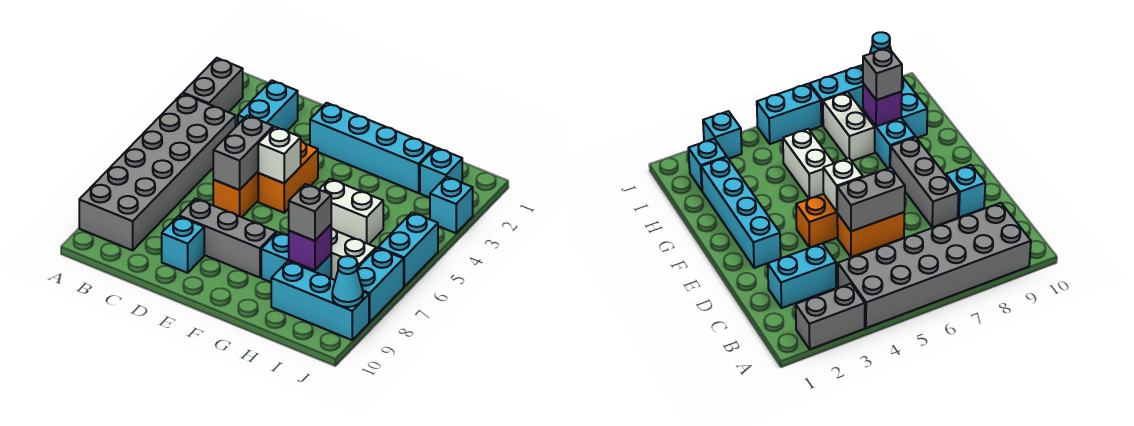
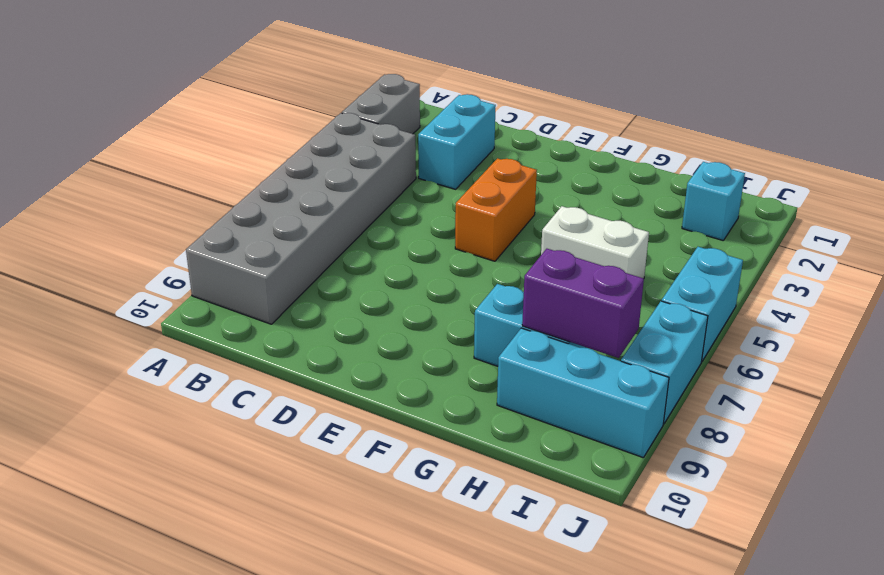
purple 1x2 brick [522,249,644,358] -> purple 1x1 brick [289,225,331,271]
none -> orange 1x2 brick [213,172,258,217]
none -> grey 1x3 brick [179,198,276,278]
none -> cyan 1x1 brick [162,216,204,273]

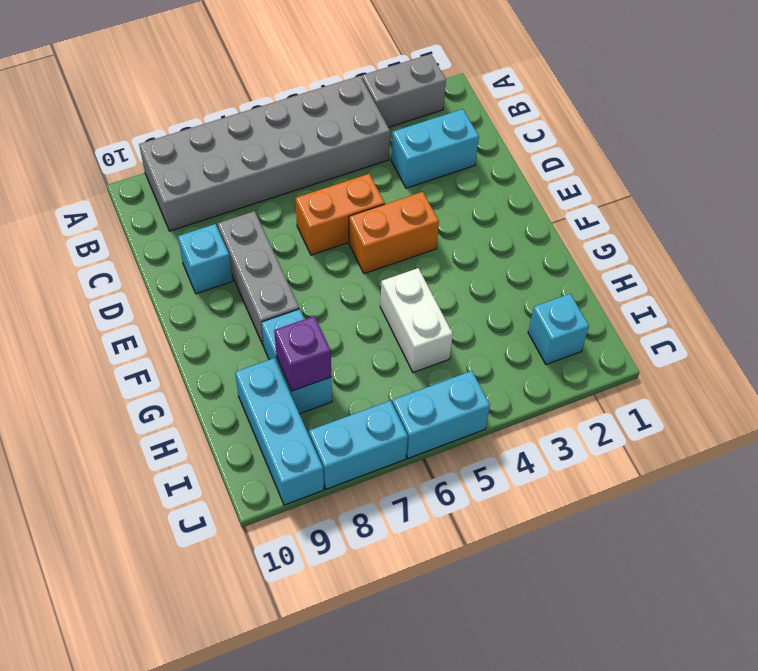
none -> cyan 1x4 brick [310,103,435,193]
none -> white 1x2 brick [331,228,376,280]
none -> cyan 1x1 brick [430,177,473,233]

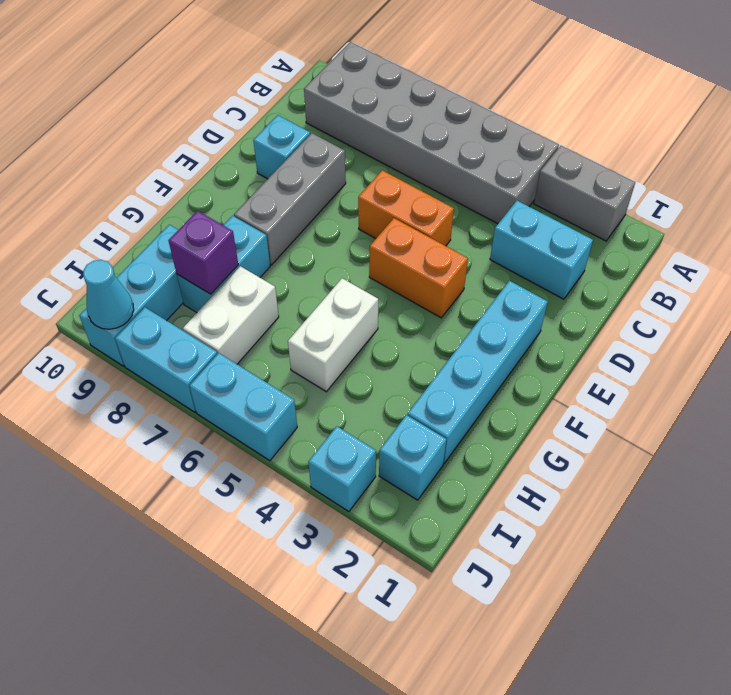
none -> grey 1x2 brick [213,115,273,190]
none -> white 1x1 brick [258,127,301,183]
none -> grey 1x1 brick [289,184,331,241]

